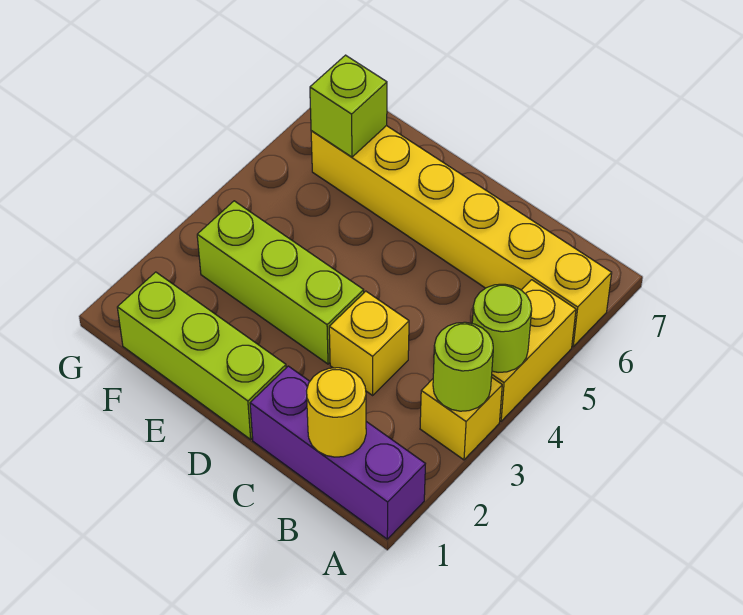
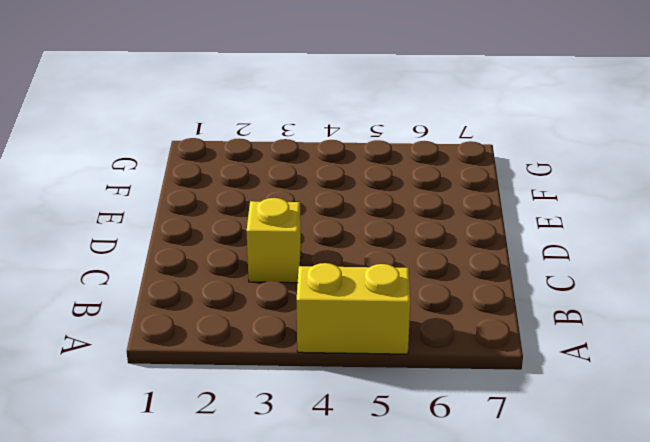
none -> purple 1x3 brick [250,366,425,539]
none -> yellow 1x1 brick [420,377,502,460]

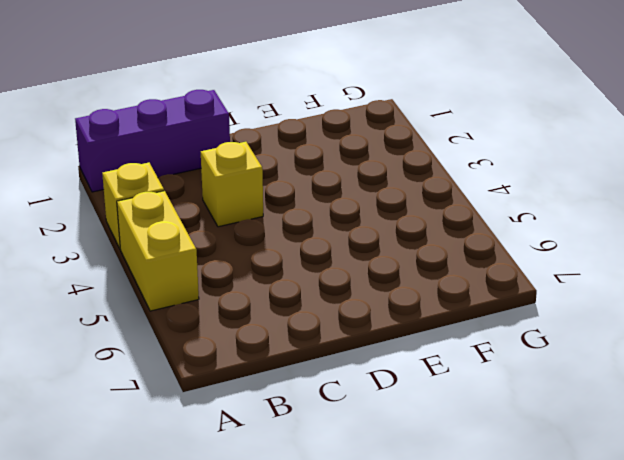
none -> yellow 1x6 brick [311,126,612,347]
none -> lime 1x3 brick [117,272,286,439]

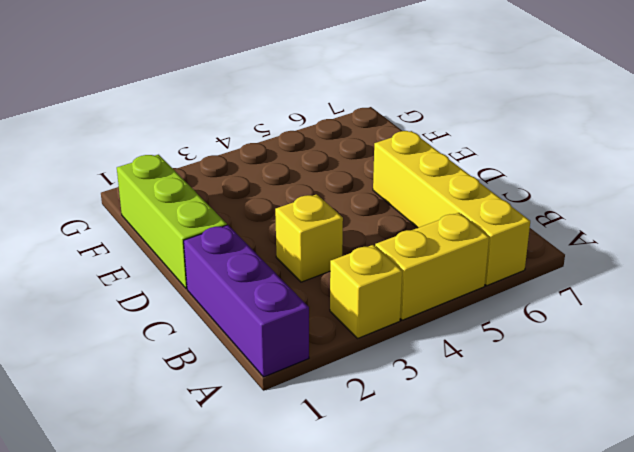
yellow 1x4 brick [373,131,530,285] -> yellow 1x6 brick [311,126,612,347]
none -> lime 1x3 brick [197,201,364,364]
none -> lime 1x1 round brick [433,322,493,411]

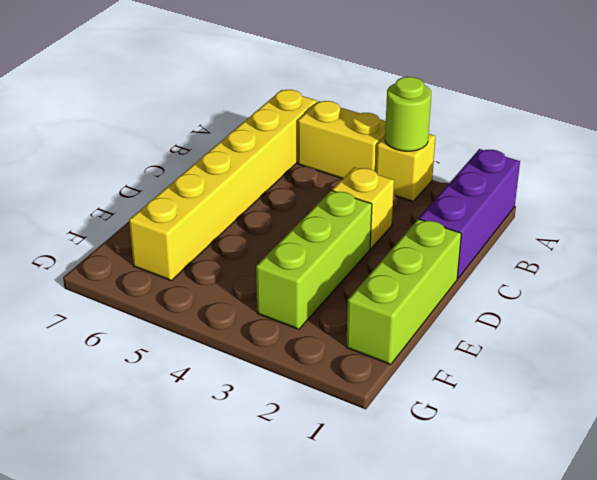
none -> lime 1x1 round brick [472,284,532,373]
none -> yellow 1x1 round brick [307,368,366,457]

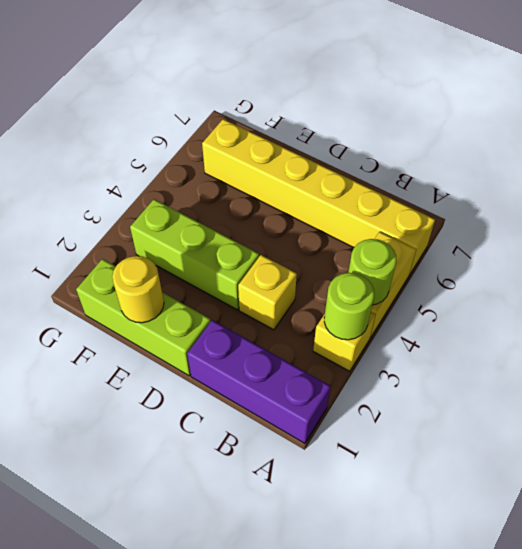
yellow 1x1 round brick [112,256,164,323] -> yellow 1x1 round brick moved to [307,368,366,457]
none -> lime 1x1 brick [310,55,387,157]

